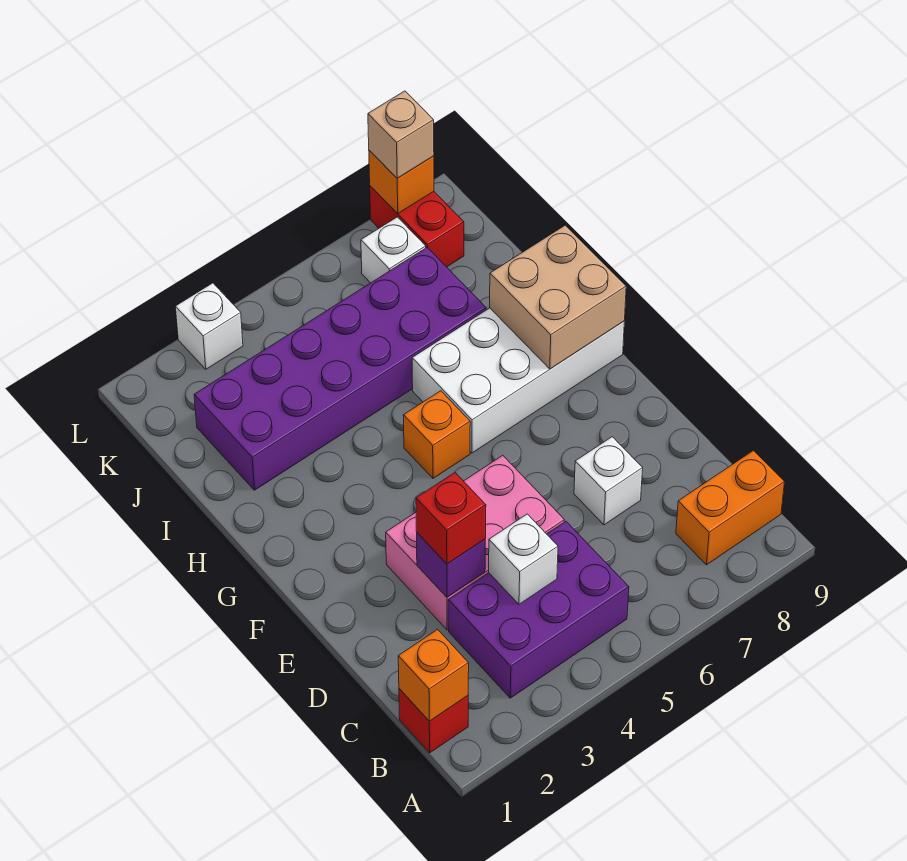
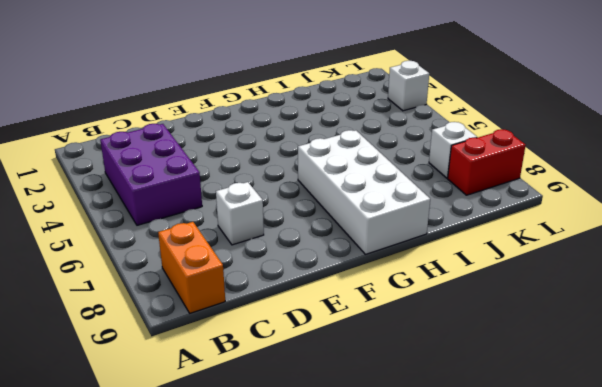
none -> red 1x1 brick [399,689,468,753]
none -> pink 2x3 brick [386,455,564,630]
none -> orange 1x1 brick [403,391,470,478]

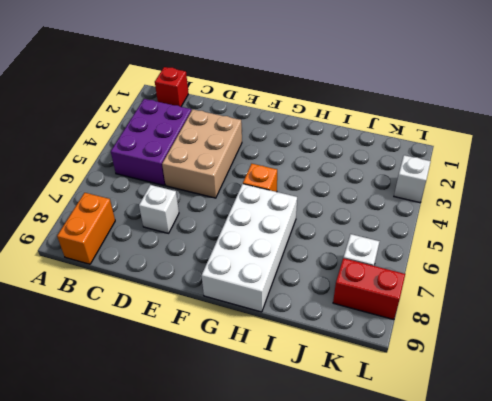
tan 2x3 brick [162,109,242,198] -> pink 2x3 brick [386,455,564,630]
none -> purple 2x6 brick [194,248,486,490]
none -> orange 1x1 brick [398,629,469,721]
none -> white 1x1 brick [489,514,558,604]

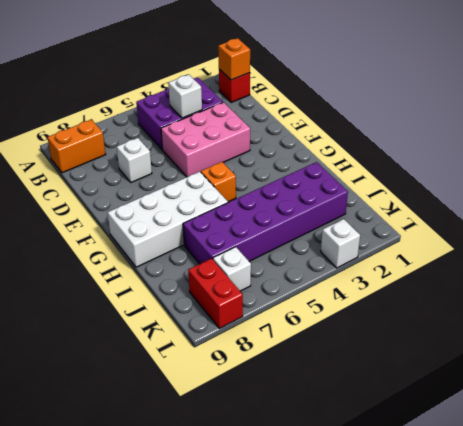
none -> purple 1x1 brick [417,533,485,597]
none -> tan 2x2 brick [490,225,626,369]
none -> orange 1x1 brick [369,150,434,214]

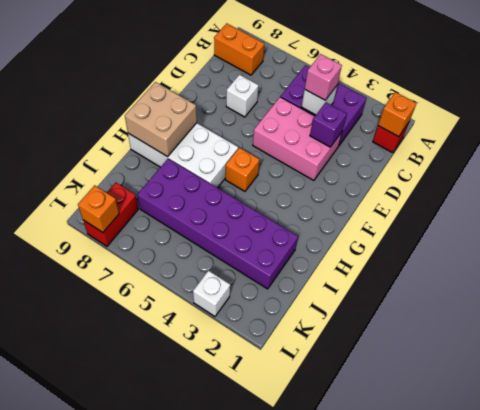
pink 1x1 brick [305,54,342,100] -> none
none -> white 1x1 brick [361,217,426,283]
none -> red 1x1 brick [416,473,486,564]
none -> tan 1x1 brick [368,91,434,178]

